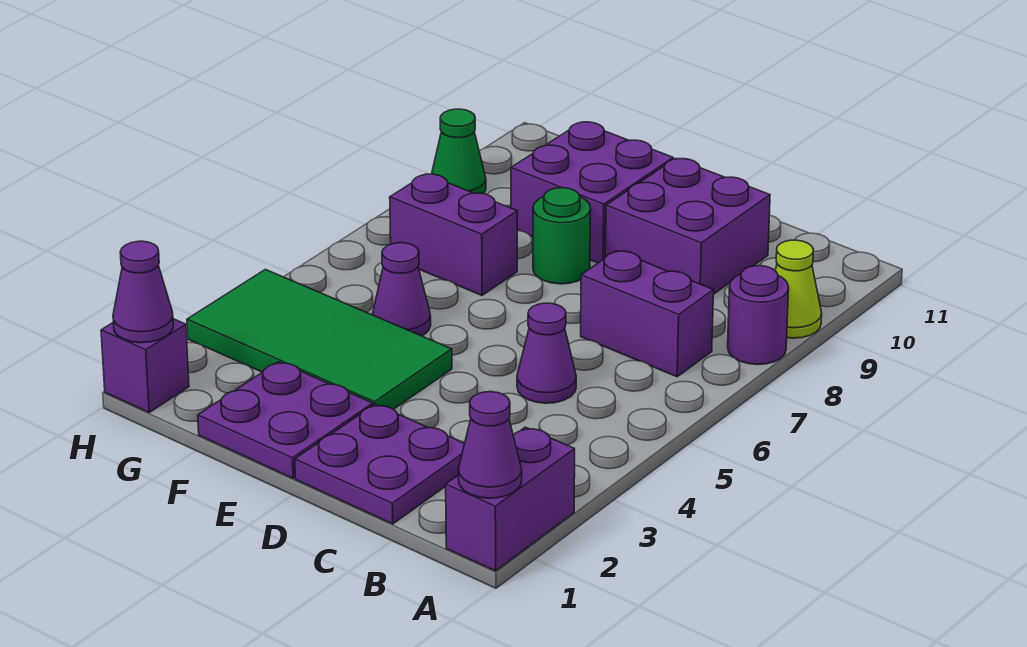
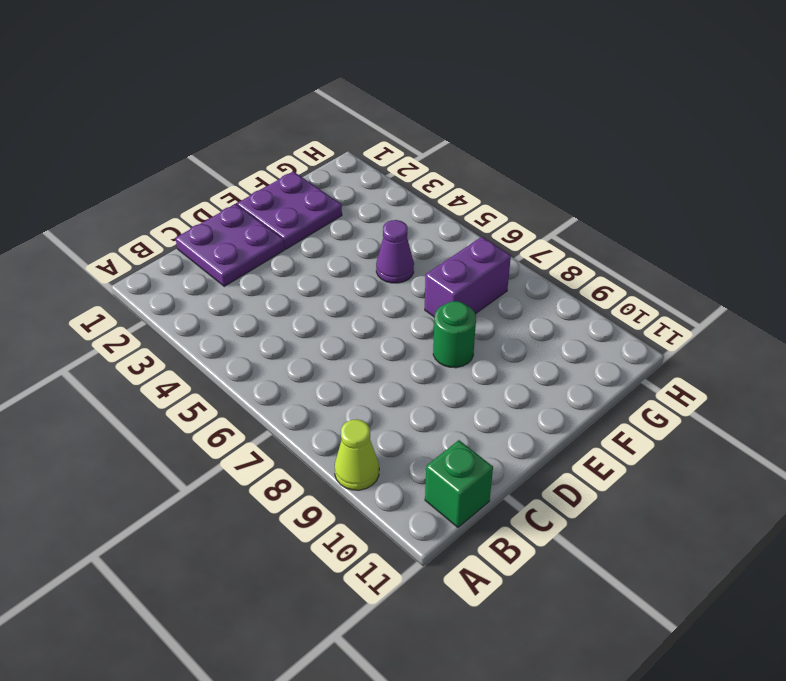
green 1x1 brick [425,440,493,527] -> none
none -> purple 1x2 brick [446,427,575,571]
none -> purple 1x1 round brick [728,266,789,365]
none -> purple 1x2 brick [581,251,714,377]

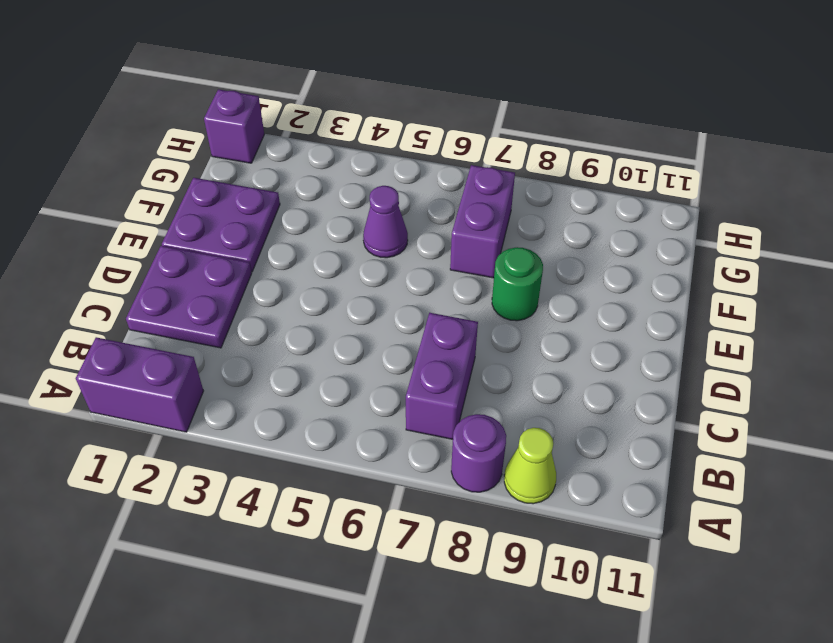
none -> purple 1x1 cone [517,303,576,403]
none -> purple 2x2 brick [605,158,770,294]
none -> green 2x4 tile [187,269,452,409]

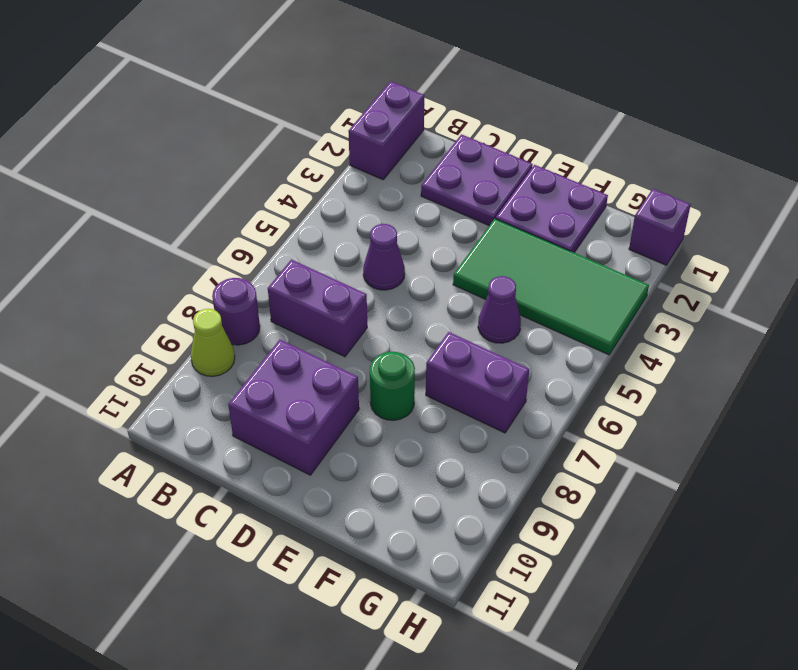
none -> purple 2x2 brick [511,122,673,263]
none -> green 1x1 cone [432,109,486,194]
none -> purple 1x1 cone [458,392,522,498]

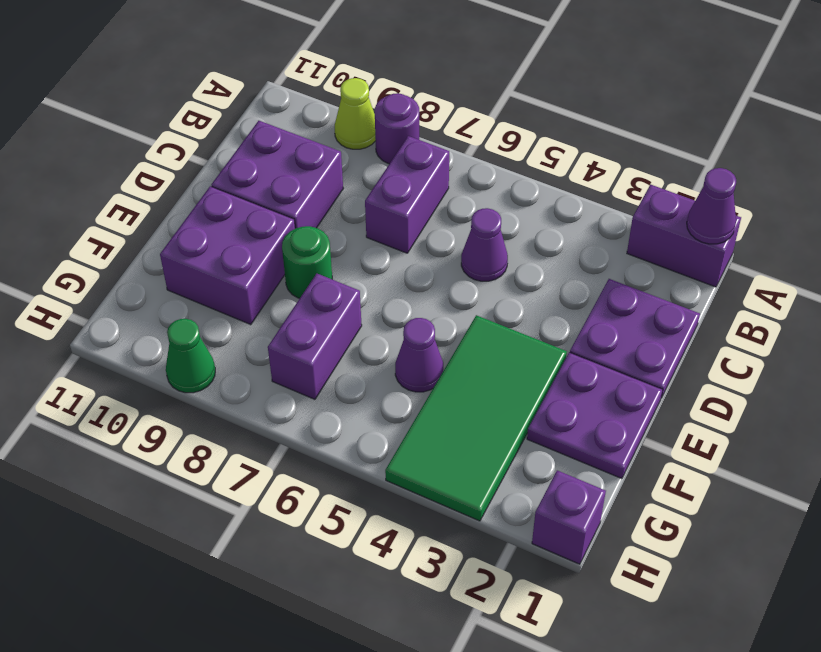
none -> purple 1x1 cone [113,241,173,343]

